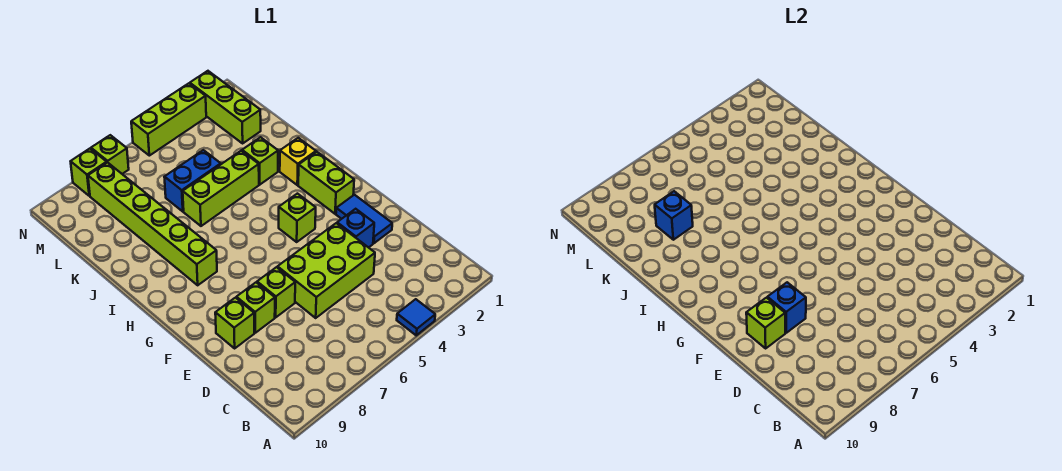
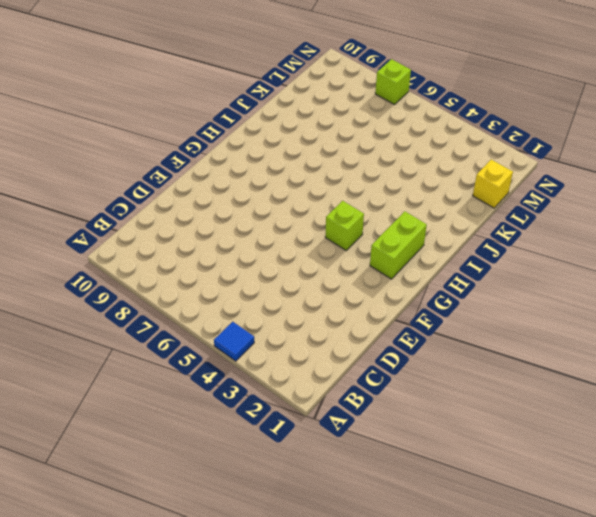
yellow 1x1 brick [473,160,513,208] -> yellow 1x1 brick moved to [280,138,316,185]
none -> lime 2x3 brick [278,223,375,318]
none -> blue 1x2 tile [336,195,392,243]
none -> blue 1x1 brick [337,209,374,248]

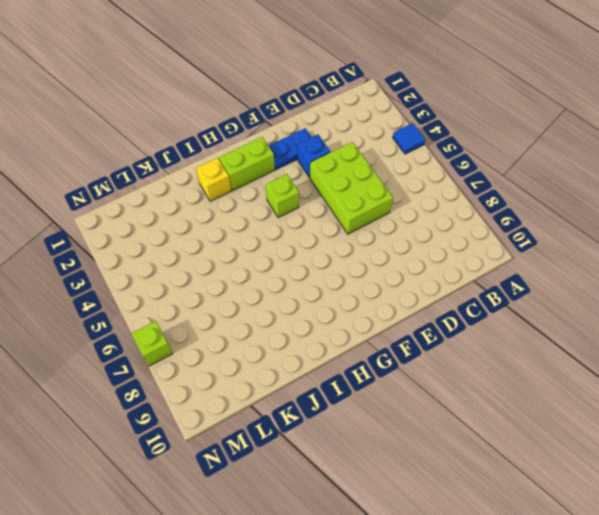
blue 1x2 plate [269,128,311,170] -> blue 1x2 tile [336,195,392,243]
none -> lime 1x1 brick [257,267,295,317]
none -> lime 1x1 brick [236,282,275,333]
none -> lime 1x1 brick [215,298,254,348]

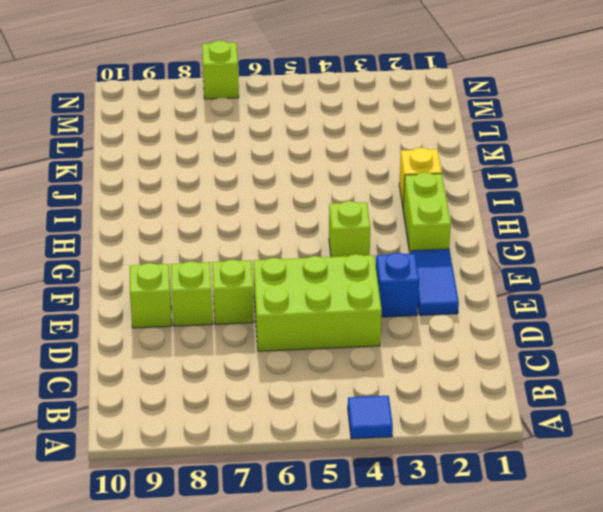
none -> lime 1x6 brick [88,162,217,285]
none -> lime 1x1 brick [242,137,278,185]
none -> lime 1x3 brick [183,151,259,226]

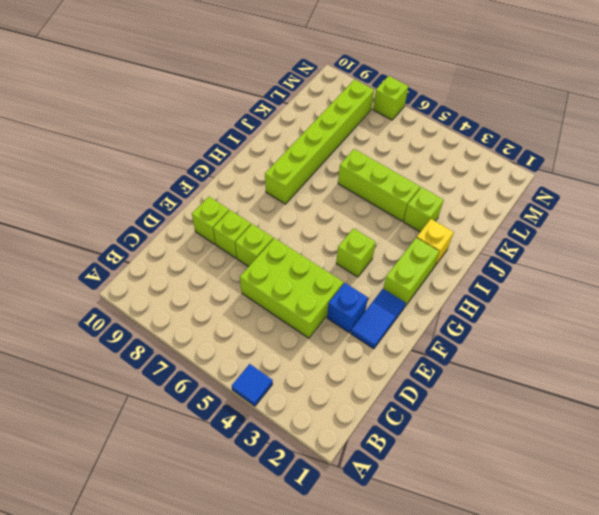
none -> blue 1x2 brick [164,150,221,211]
none -> lime 1x3 brick [190,71,261,143]
none -> lime 1x3 brick [131,83,206,156]

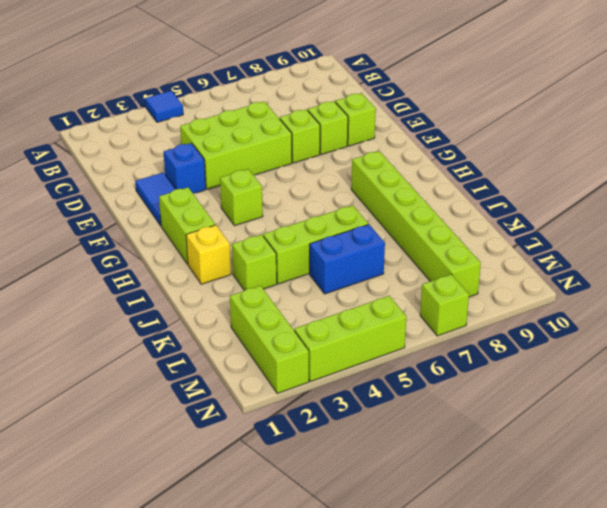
none -> lime 1x1 brick [71,149,107,196]
none -> blue 1x1 brick [767,282,806,333]
none -> lime 1x1 brick [746,298,785,348]

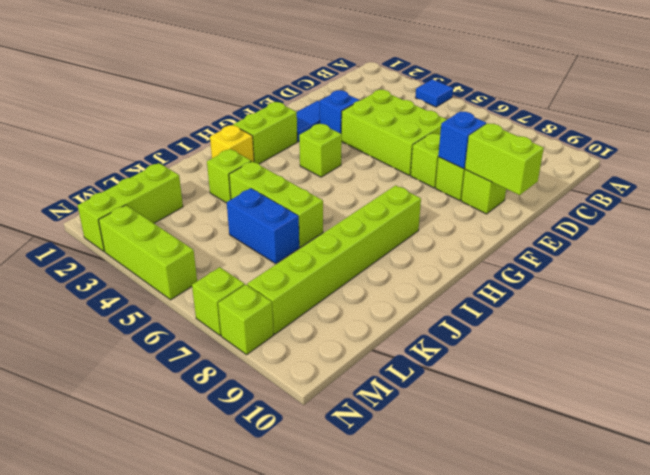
lime 1x2 brick [465,123,544,195] -> lime 1x1 brick [746,298,785,348]
none -> blue 1x1 brick [655,191,693,240]

